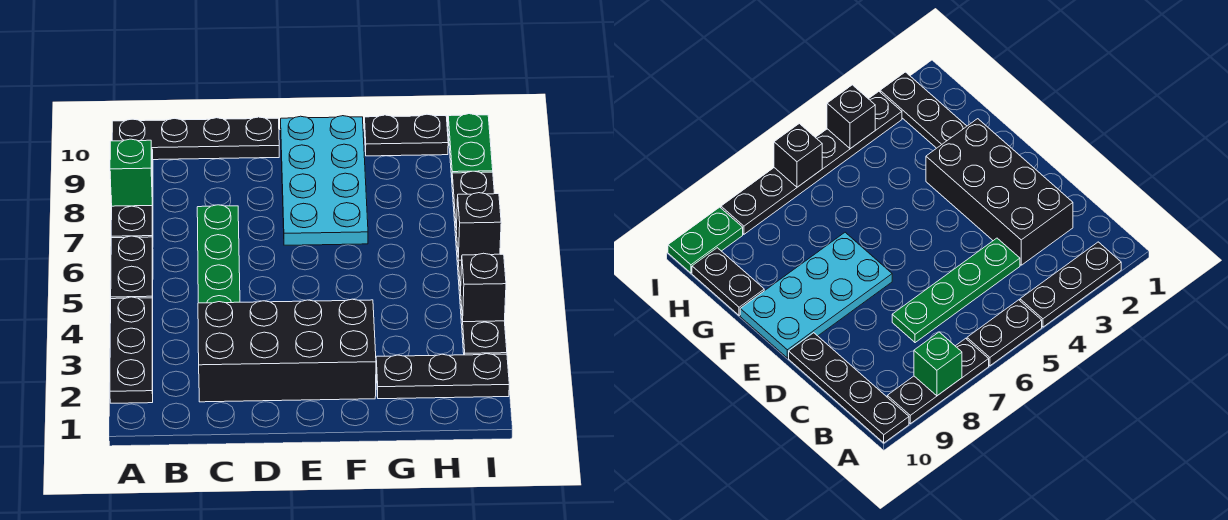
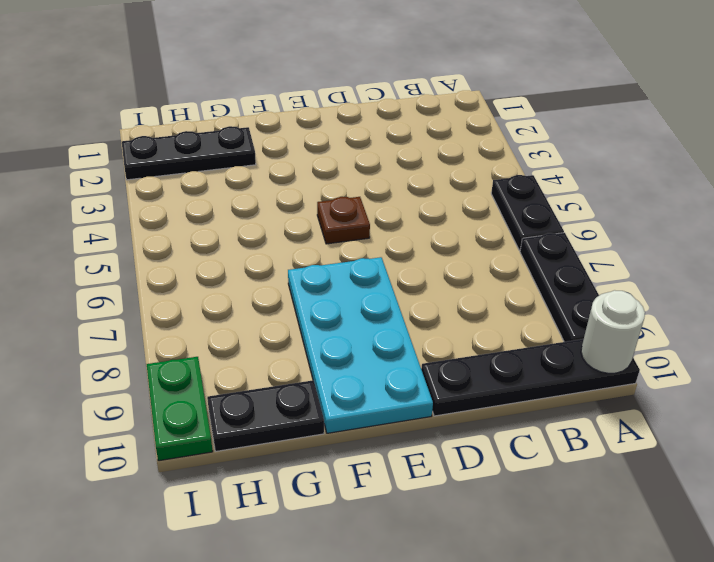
white 1x1 round brick [581,290,645,373] -> none
brown 1x1 plate [317,197,370,244] -> none
none -> black 1x3 plate [110,297,153,403]
none -> black 2x4 brick [198,299,376,402]
none -> green 1x4 plate [197,205,240,303]

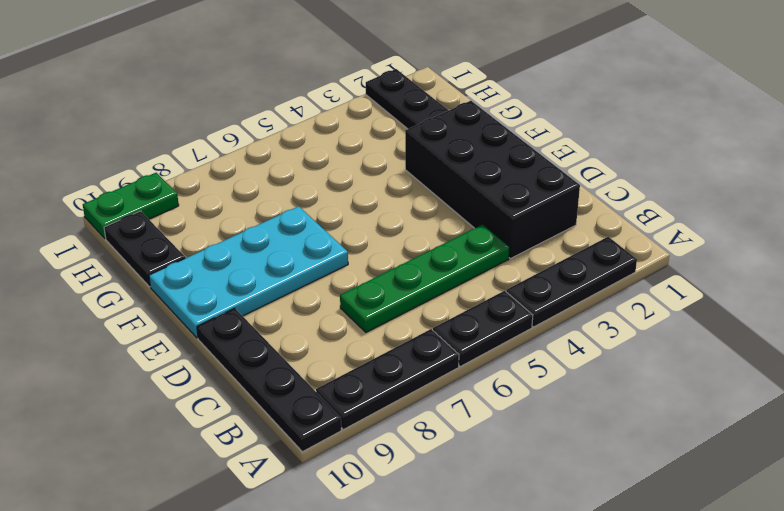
none -> black 1x6 plate [452,171,507,355]
none -> green 1x1 brick [110,139,152,206]
none -> black 1x1 brick [461,253,506,322]

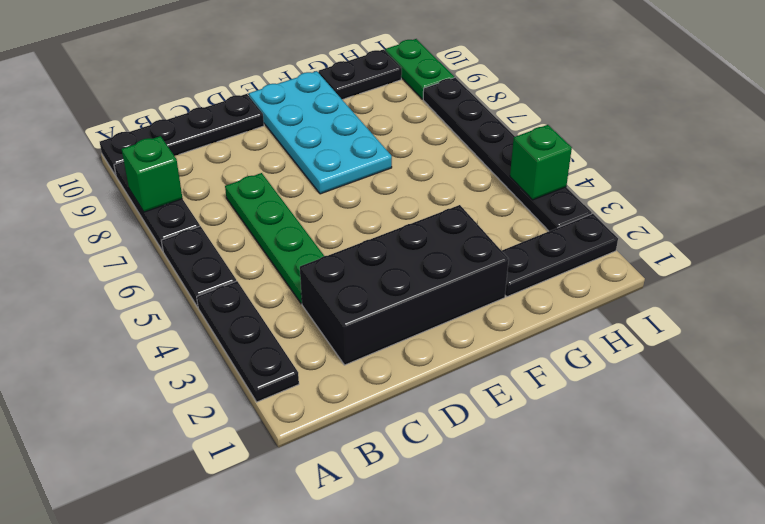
green 1x1 brick [510,125,572,200] -> black 1x1 brick [461,253,506,322]
none -> black 1x1 brick [456,193,501,260]

